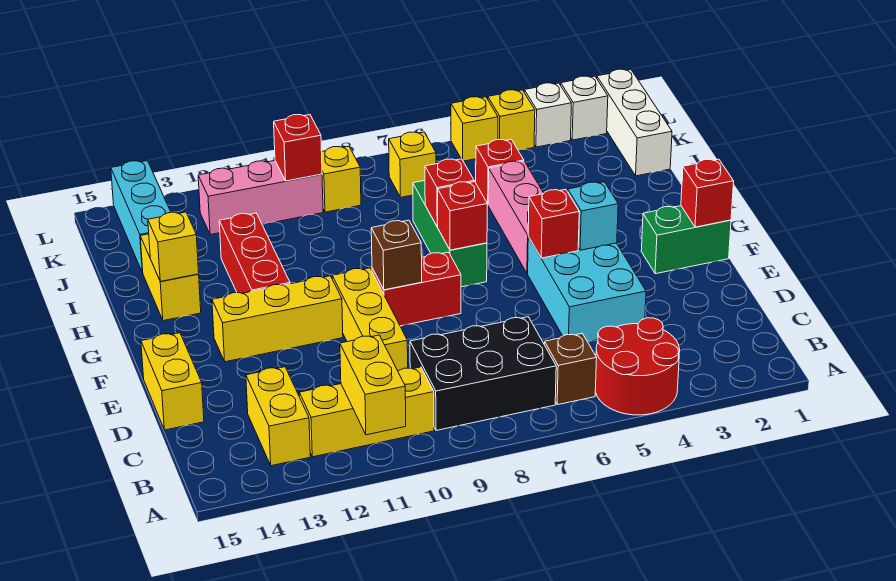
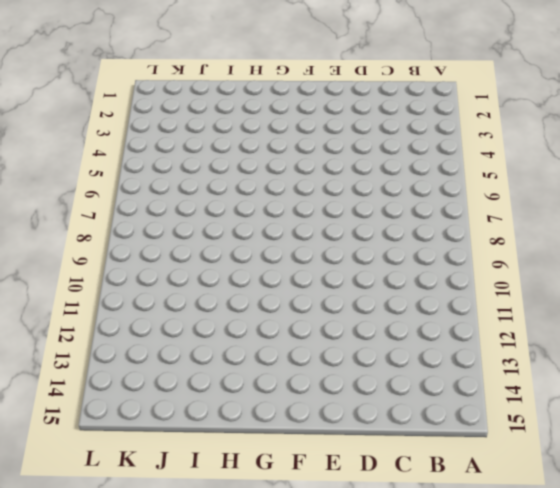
none -> red 2x2 round brick [595,318,680,415]
none -> brown 1x1 brick [544,333,597,405]
none -> black 2x3 brick [410,317,556,430]
none -> yellow 1x3 brick [299,367,434,457]

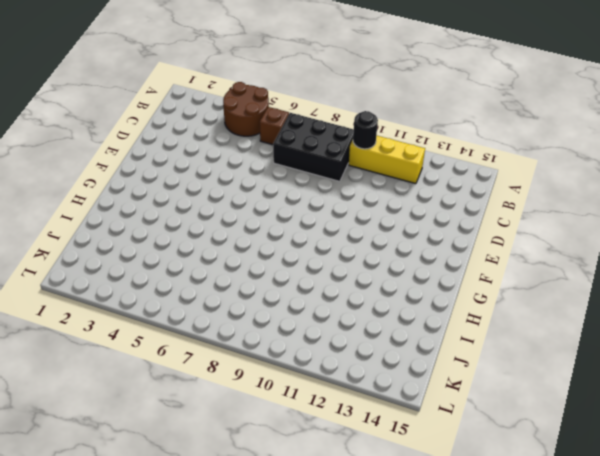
brown 2x2 round brick [223,82,269,136] -> red 2x2 round brick [595,318,680,415]
black 1x1 round brick [353,111,378,149] -> none
none -> yellow 1x2 brick [246,367,310,466]
none -> cyan 2x3 brick [528,237,646,342]
none -> yellow 1x3 brick [332,268,408,371]
none -> yellow 1x2 brick [141,333,204,430]

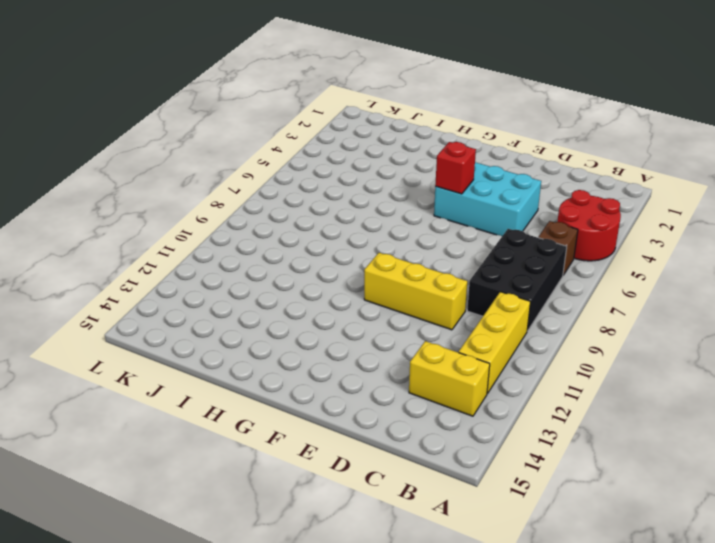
none -> yellow 1x2 brick [141,333,204,430]
none -> green 1x2 brick [641,206,731,274]
none -> red 1x2 brick [372,252,461,326]
none -> yellow 1x3 brick [212,276,343,362]

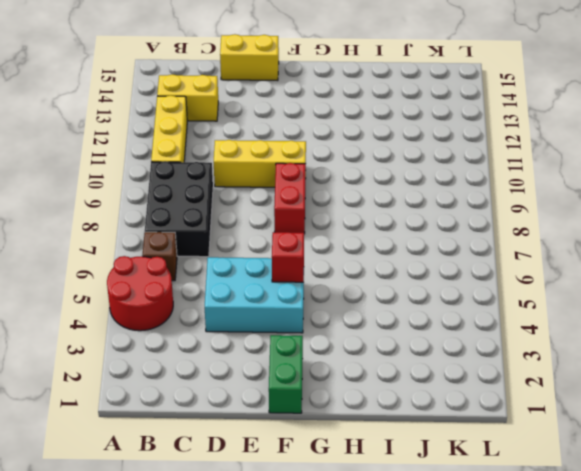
none -> yellow 1x3 brick [212,276,343,362]
none -> pink 1x3 brick [488,161,544,274]
none -> green 1x3 brick [413,181,487,287]
none -> red 1x3 brick [219,213,290,293]

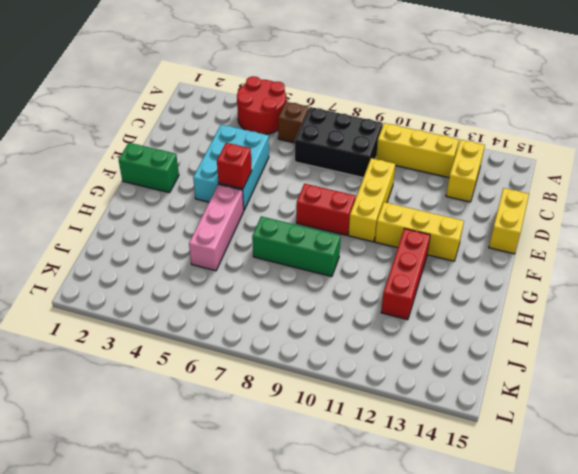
green 1x3 brick [252,216,341,277] -> green 1x3 brick turned to [413,181,487,287]
none -> yellow 1x2 brick [140,234,201,321]
none -> white 1x3 brick [597,69,672,176]
none -> red 1x1 brick [476,140,524,205]
none -> cyan 1x3 brick [111,161,171,273]

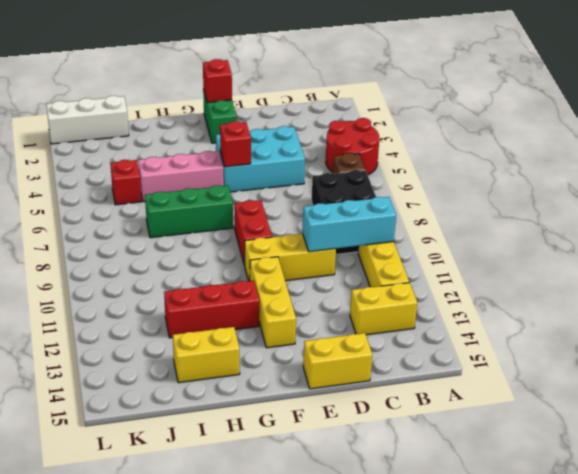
cyan 1x3 brick [303,197,396,252] -> cyan 1x3 brick moved to [111,161,171,273]
none -> yellow 1x1 brick [389,132,436,197]
none -> yellow 1x1 brick [322,146,361,212]
none -> pink 1x3 brick [198,161,323,235]
none -> white 1x1 brick [561,76,608,140]

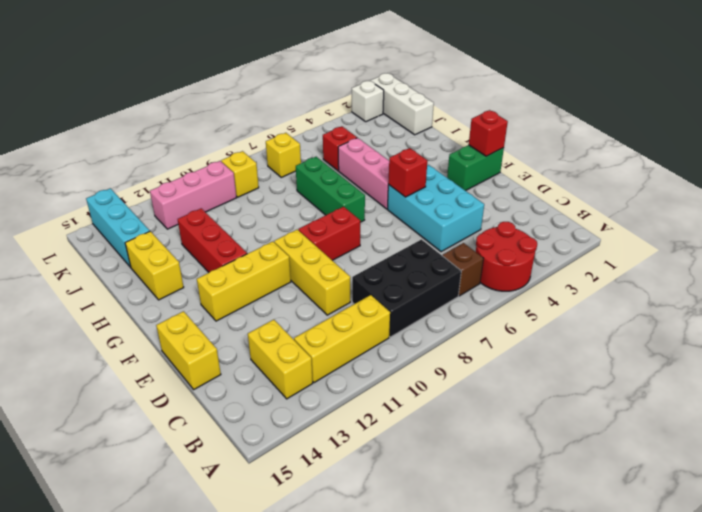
none -> white 1x1 brick [524,83,571,147]
none -> yellow 1x1 brick [488,90,535,150]
none -> yellow 1x1 brick [451,97,498,161]
none -> yellow 1x2 brick [340,335,406,435]

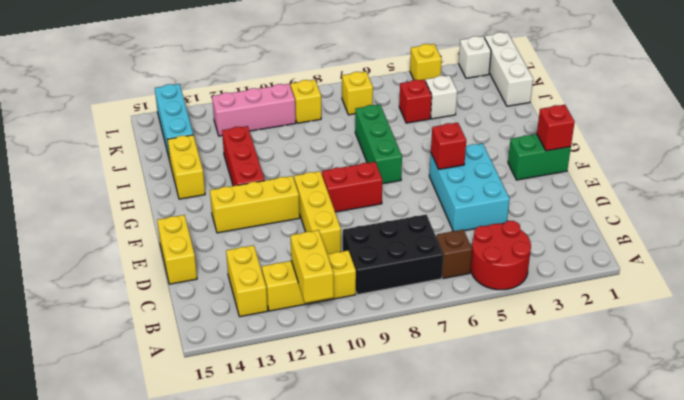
white 1x1 brick [426,75,457,119] -> white 1x1 brick moved to [524,83,571,147]
none -> pink 1x3 brick [488,161,544,274]
none -> yellow 1x1 brick [451,97,498,161]
none -> cyan 1x1 brick [568,182,618,250]
none -> brown 1x1 brick [371,220,422,290]

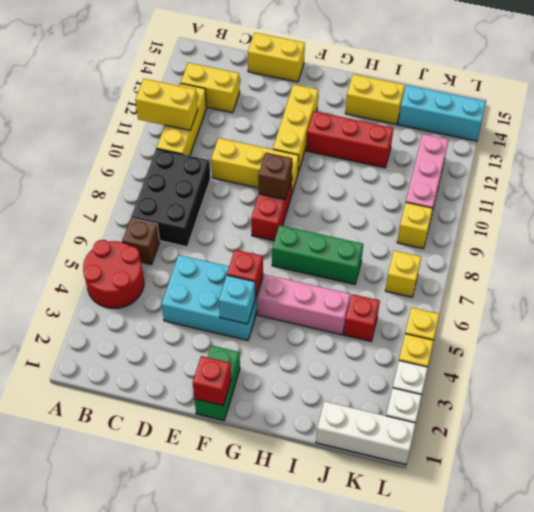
none -> red 1x1 brick [437,182,487,250]
none -> red 1x1 brick [425,159,474,226]
none -> yellow 1x1 brick [148,212,199,281]
none -> red 1x1 brick [274,115,322,181]

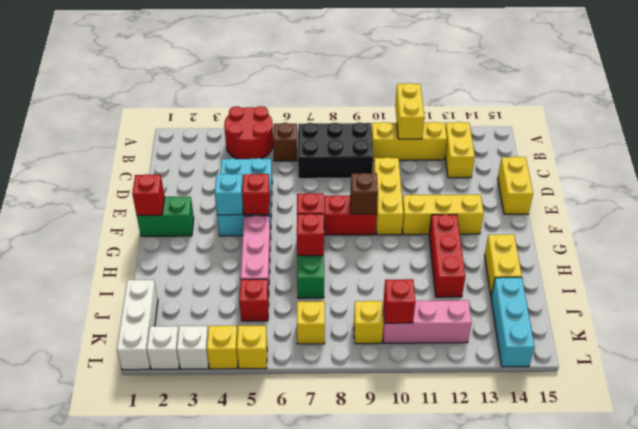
none -> yellow 1x1 brick [148,212,199,281]

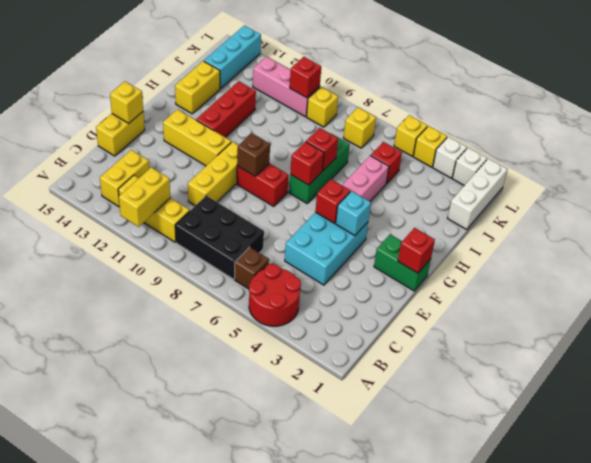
yellow 1x1 brick [110,82,143,123] -> yellow 1x1 brick moved to [148,212,199,281]

